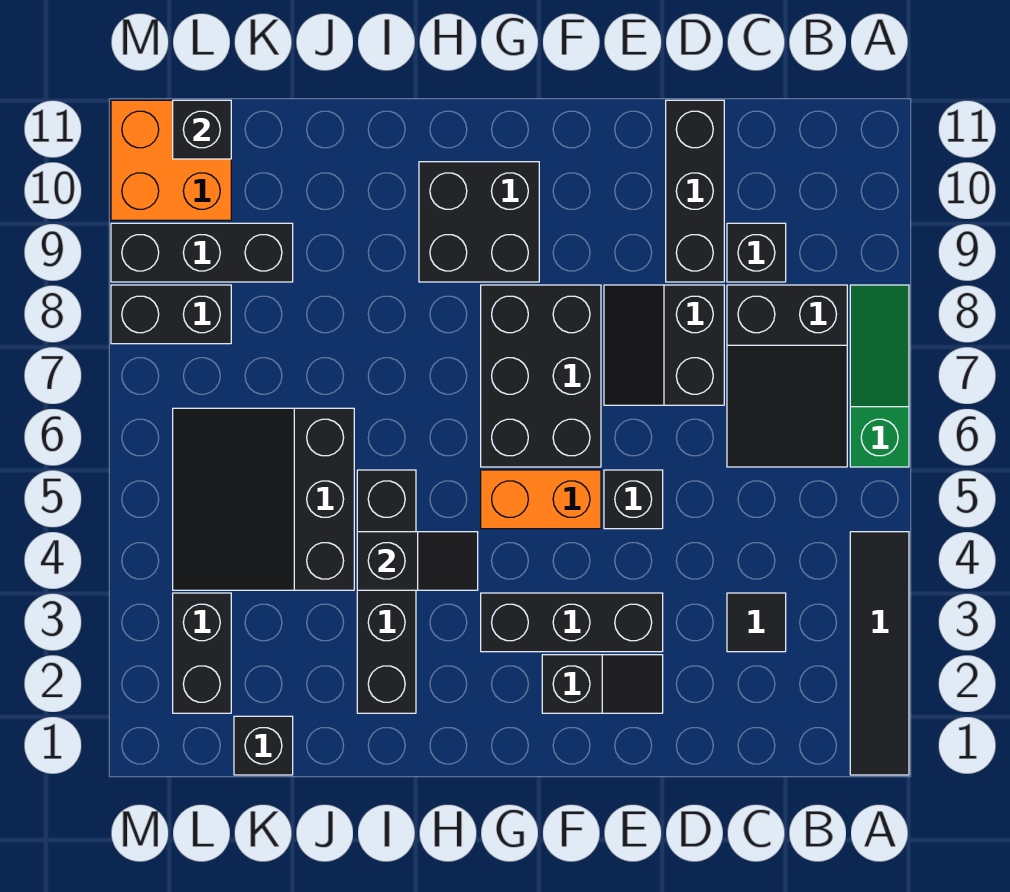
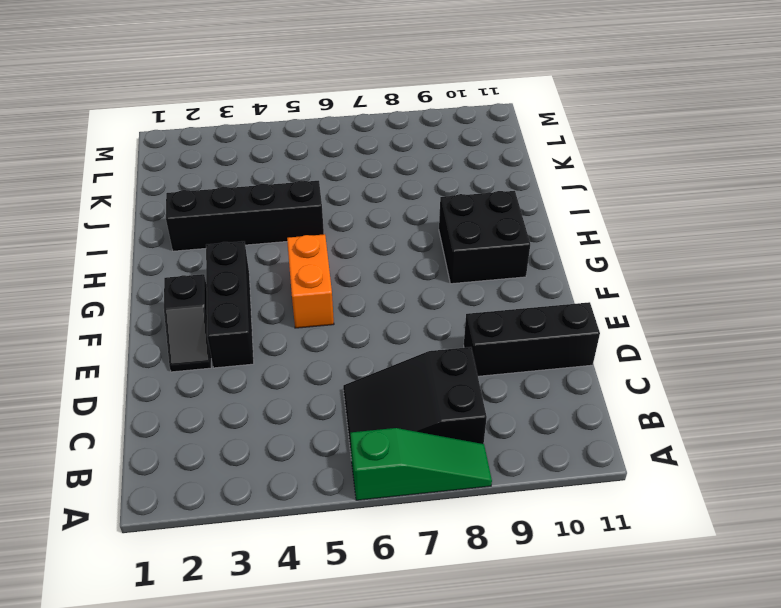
none -> black 1x4 tile [850,532,909,775]
none -> black 1x1 tile [727,593,786,652]
none -> black 1x1 brick [727,223,786,282]

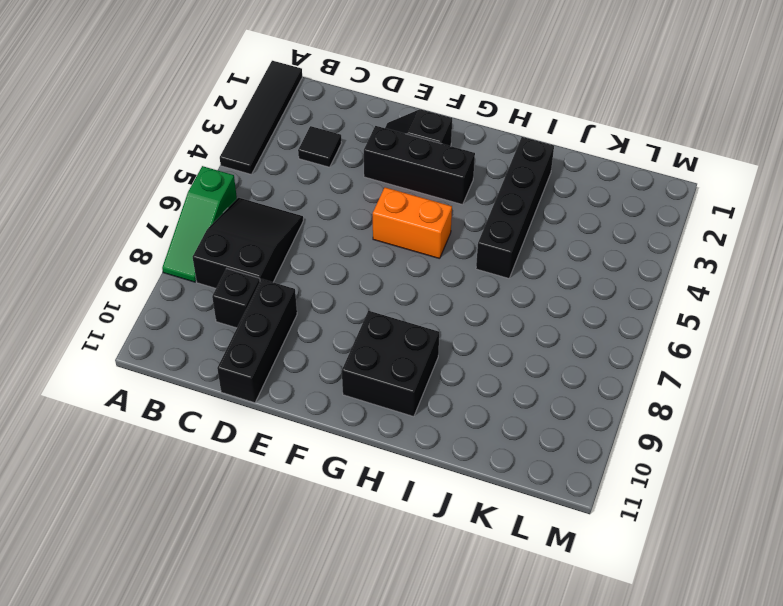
none -> black 2x2 slope [604,285,724,405]
none -> black 1x1 brick [604,470,663,529]
none -> black 2x3 brick [481,285,601,467]

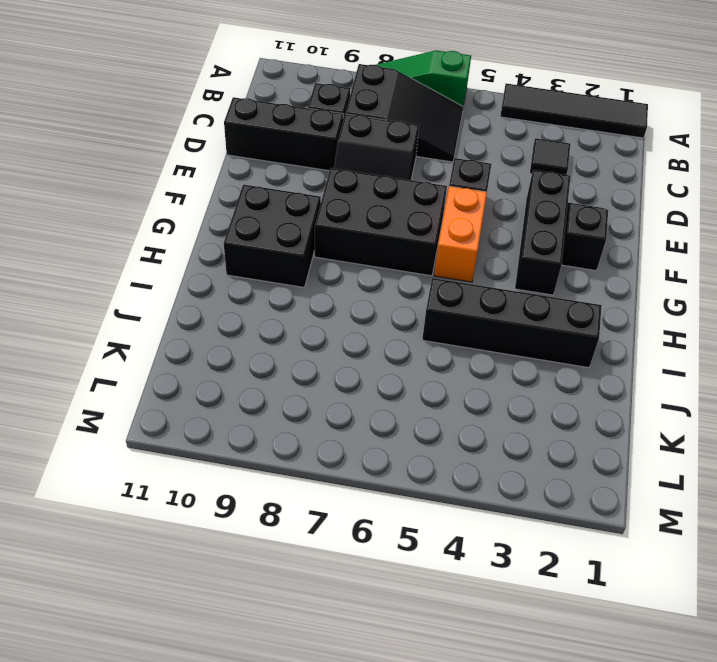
none -> black 3x3 slope [173,408,354,590]
none -> black 1x1 brick [234,716,293,775]
none -> black 1x3 brick [111,223,293,282]

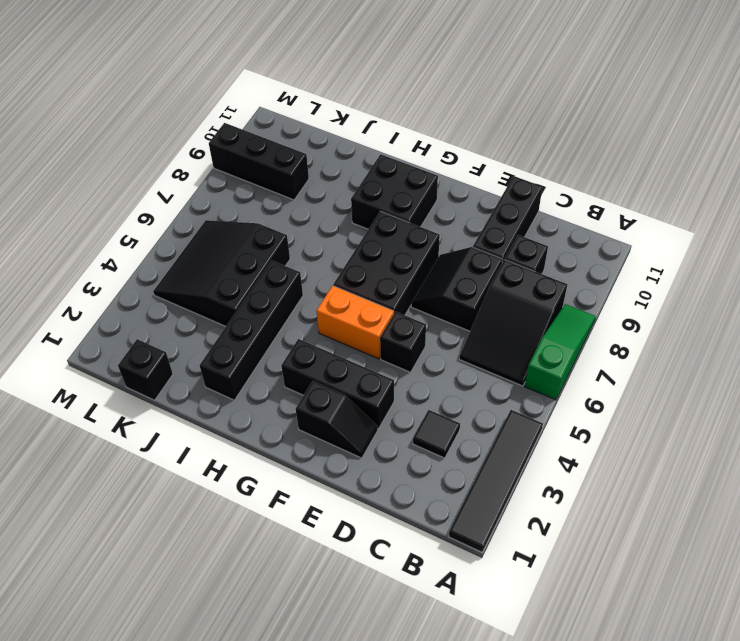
none -> black 1x2 brick [173,593,231,713]
none -> black 1x2 brick [111,285,231,344]
none -> orange 2x2 brick [111,100,231,220]

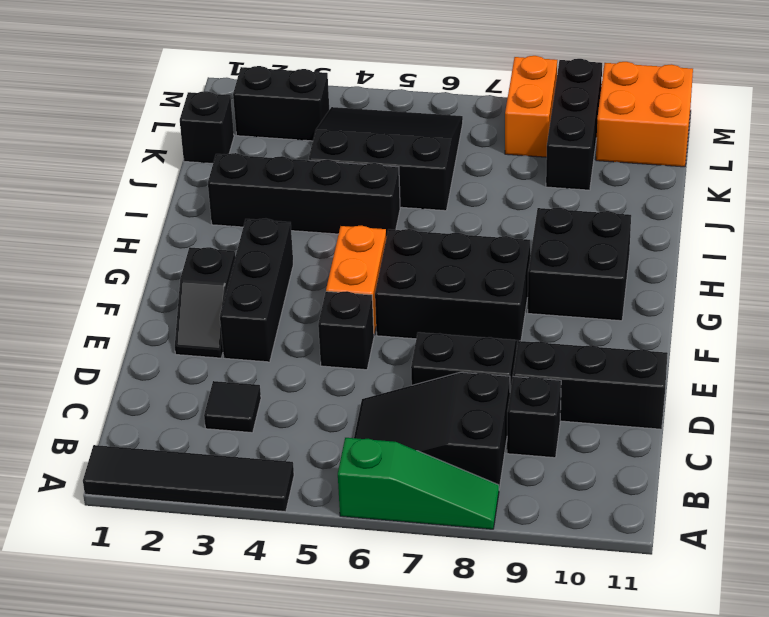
orange 1x2 brick [505,56,557,157] -> black 1x2 brick [111,285,231,344]
none -> black 1x2 slope [357,532,478,590]
none -> black 1x1 brick [173,100,231,159]

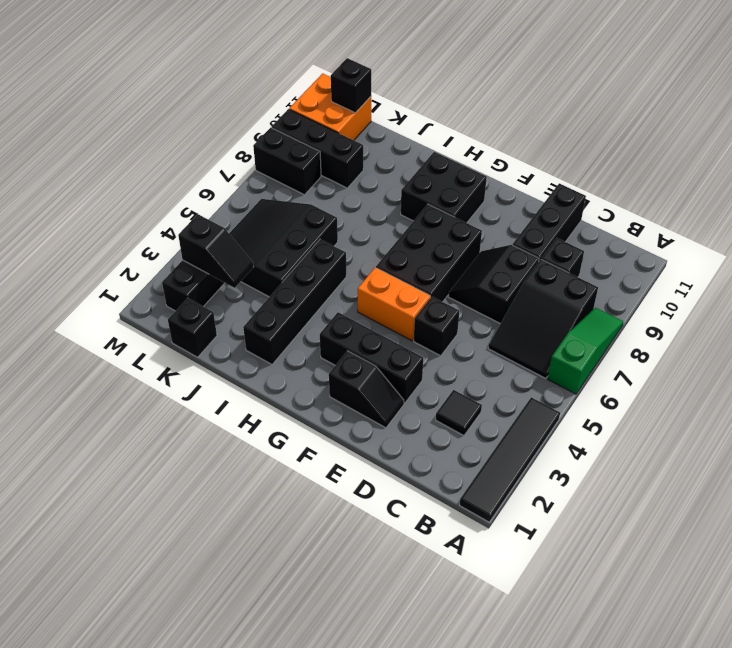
black 1x2 slope [178,214,254,288] -> black 1x2 slope moved to [357,532,478,590]

